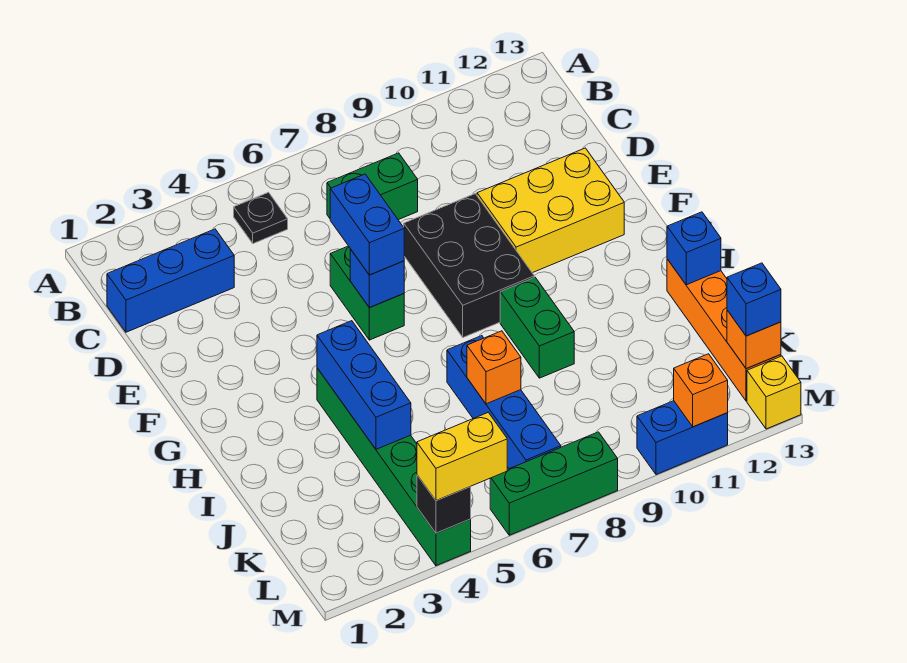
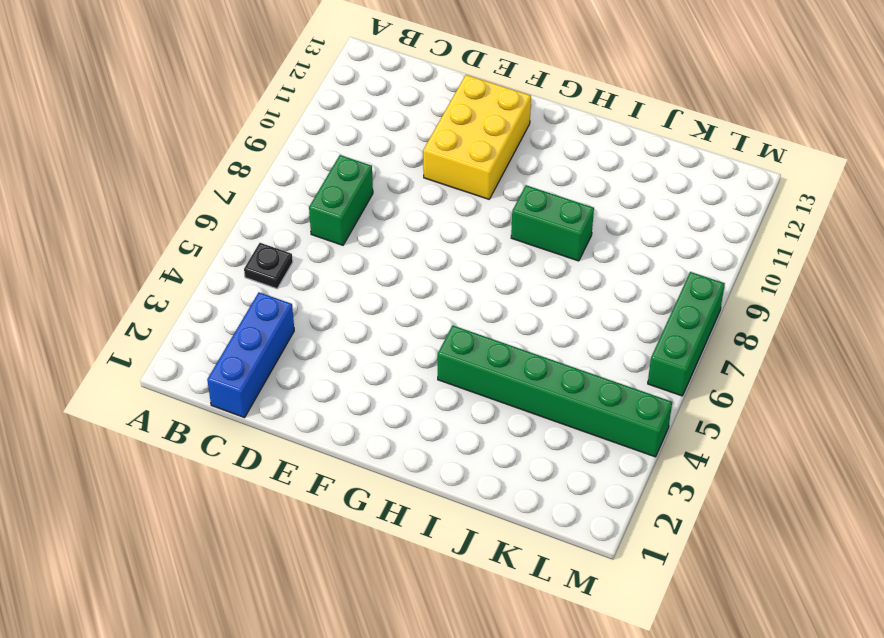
none -> green 1x2 brick [330,246,404,340]
none -> black 2x3 brick [404,194,534,337]
none -> blue 1x4 brick [447,336,561,469]

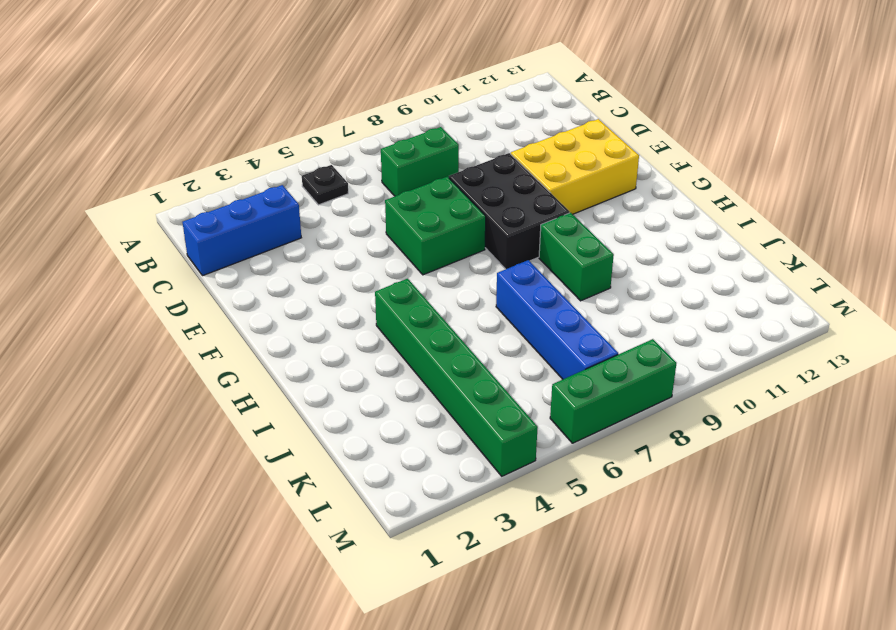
green 2x2 brick [385,177,486,275] -> green 1x2 brick [330,246,404,340]
none -> orange 1x4 brick [667,259,781,401]
none -> blue 1x2 brick [637,401,728,475]
none -> yellow 1x1 brick [747,356,801,429]

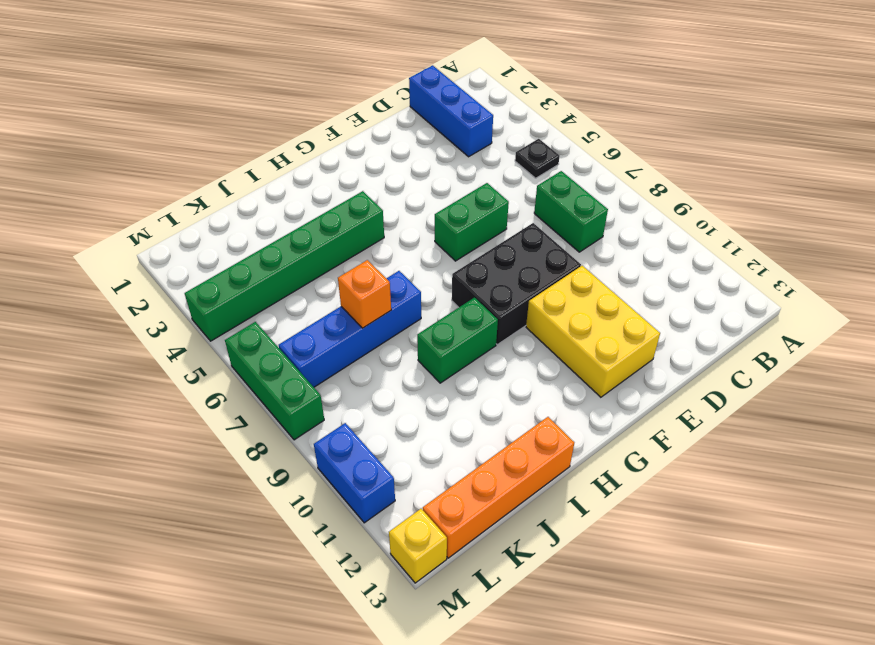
none -> blue 1x1 brick [350,249,404,308]
none -> blue 1x3 brick [317,321,411,449]
none -> blue 1x1 brick [667,212,721,285]

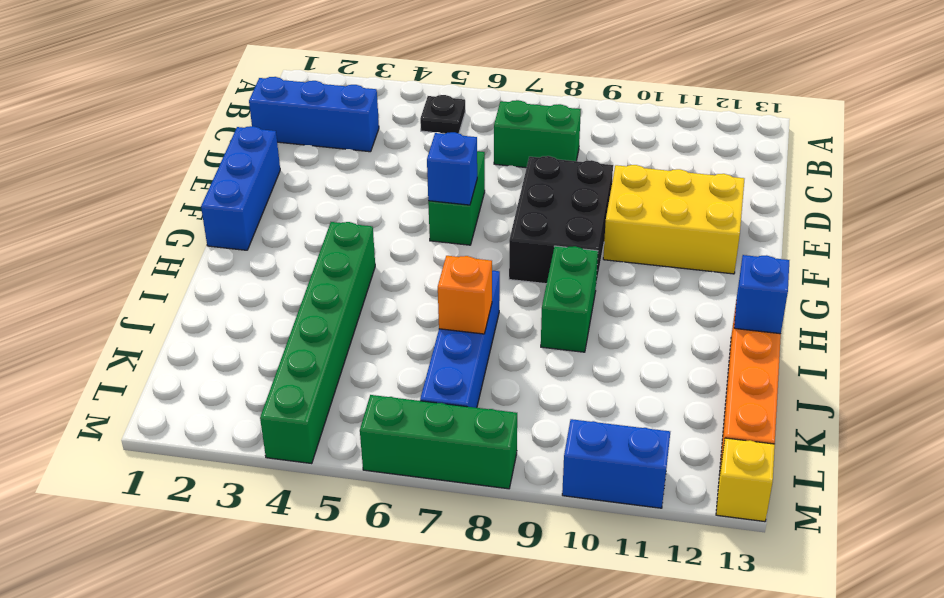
blue 1x3 brick [201,126,280,250] -> blue 1x3 brick moved to [317,321,411,449]
none -> orange 1x1 brick [727,310,781,369]
none -> black 1x1 brick [417,475,471,533]
none -> orange 1x1 brick [674,354,728,427]

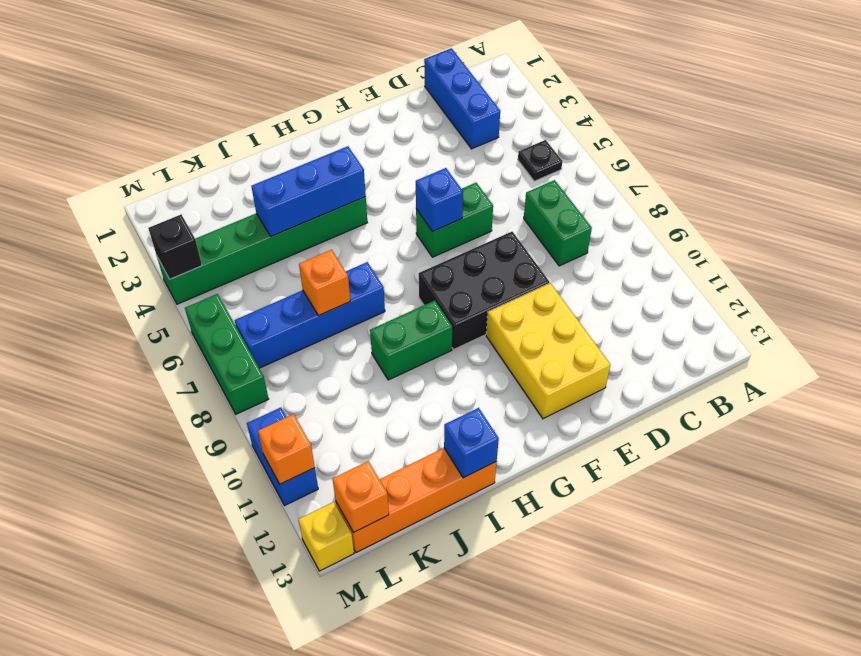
none -> blue 1x2 brick [330,174,404,275]
none -> blue 1x1 brick [727,263,781,336]
none -> yellow 1x2 brick [417,412,507,501]

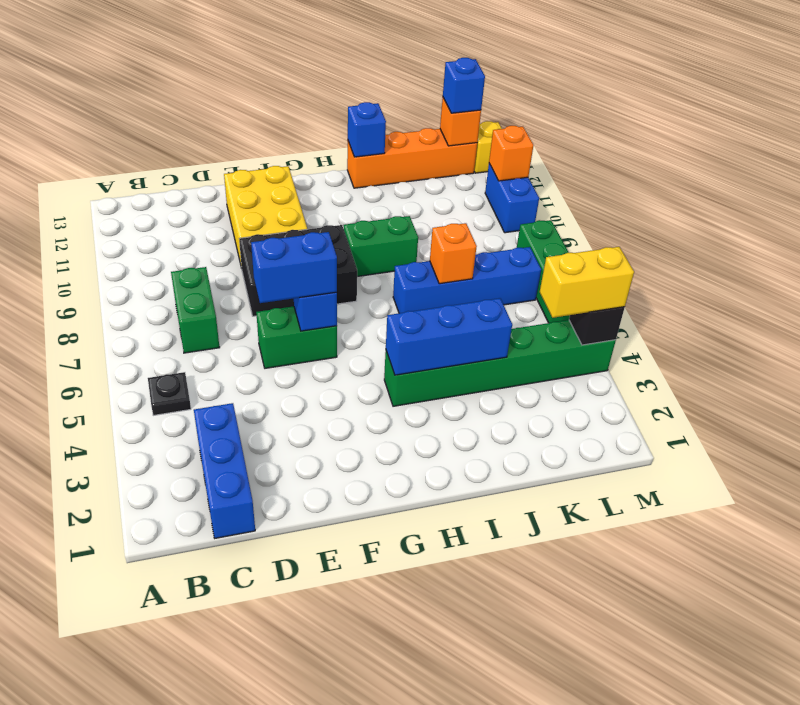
yellow 1x2 brick [540,247,634,318] -> yellow 1x2 brick turned to [417,412,507,501]

